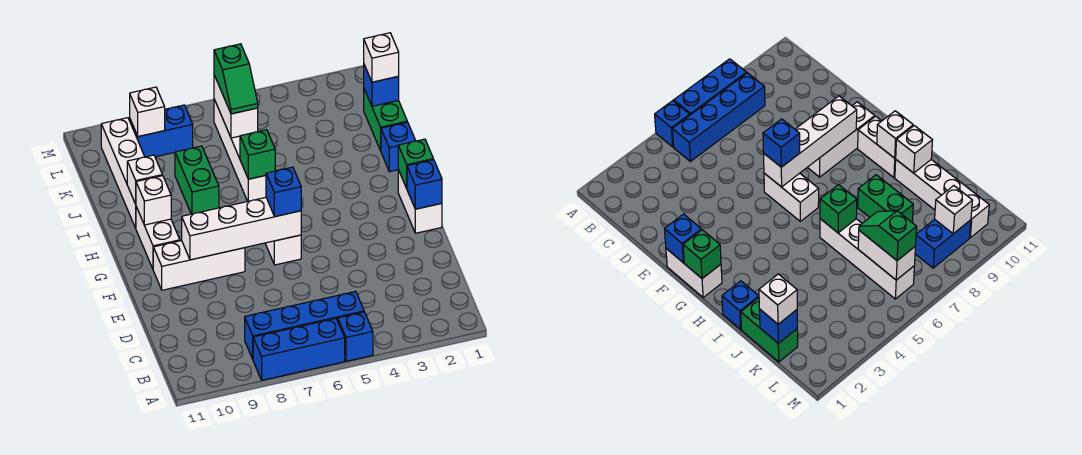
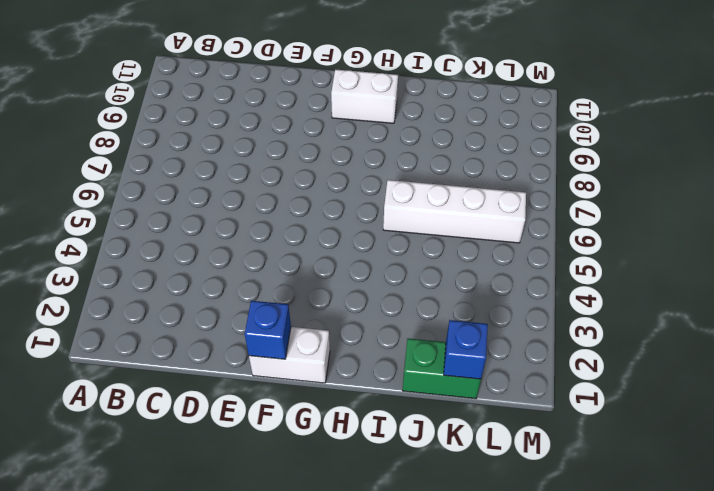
none -> blue 1x1 brick [338,312,373,361]
none -> blue 1x3 brick [253,318,345,380]
none -> blue 1x4 brick [245,291,364,359]

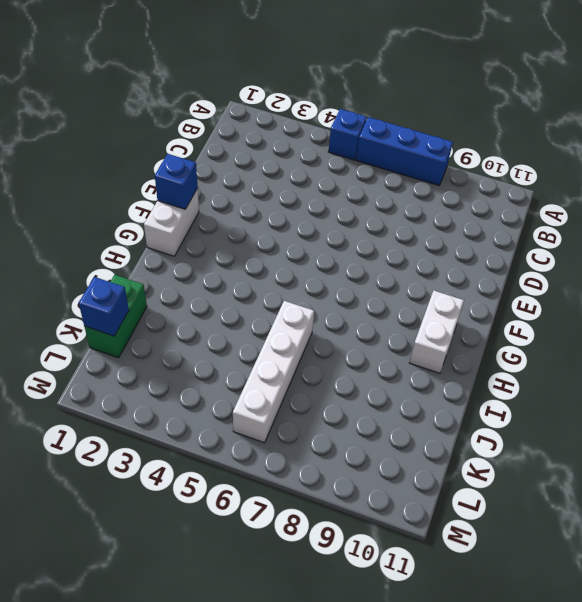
none -> blue 1x4 brick [245,291,364,359]
none -> white 1x2 brick [265,235,301,265]
none -> white 1x3 brick [153,241,245,290]

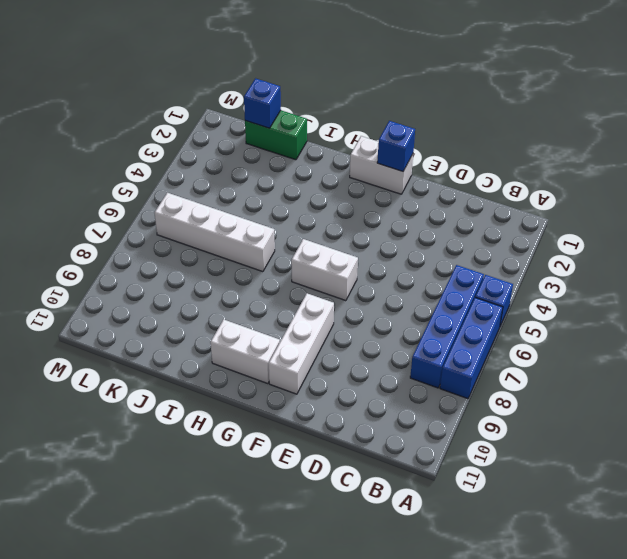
none -> blue 1x1 brick [381,122,416,172]
none -> green 1x2 brick [175,146,219,214]
none -> white 1x4 brick [101,118,145,228]

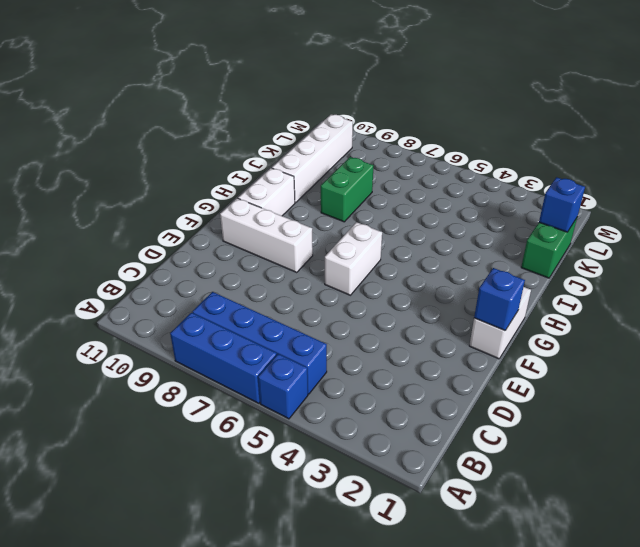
none -> blue 1x1 brick [381,122,416,172]
none -> white 1x4 brick [214,99,266,201]
none -> blue 1x2 brick [130,105,193,157]

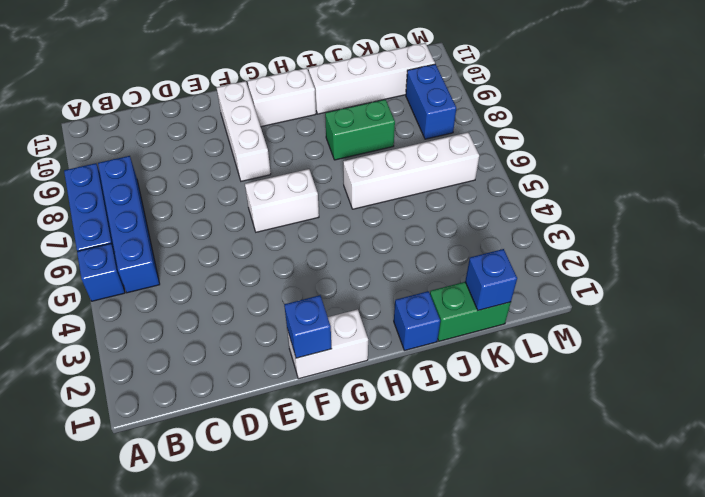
none -> white 1x4 brick [182,197,301,260]
none -> green 1x1 brick [398,139,433,188]
none -> white 1x1 brick [136,176,171,225]

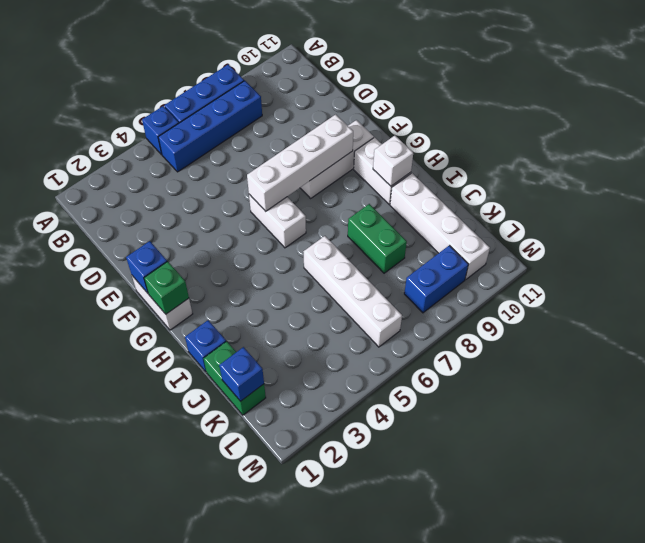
none -> green 1x1 brick [240,130,275,179]
none -> white 1x1 brick [127,155,162,204]
none -> white 1x2 brick [214,75,258,138]

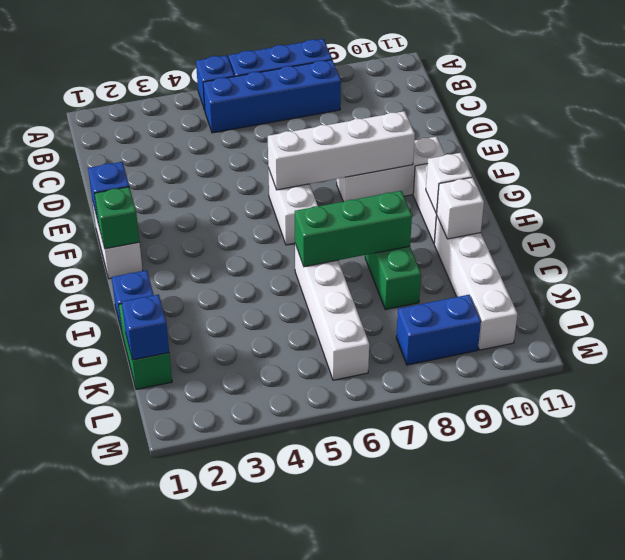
green 1x3 brick [295,191,412,267] -> green 1x1 brick [240,130,275,179]
none -> white 1x2 brick [214,75,258,138]
none -> white 1x1 brick [130,87,165,136]
none -> blue 1x1 brick [266,167,301,217]

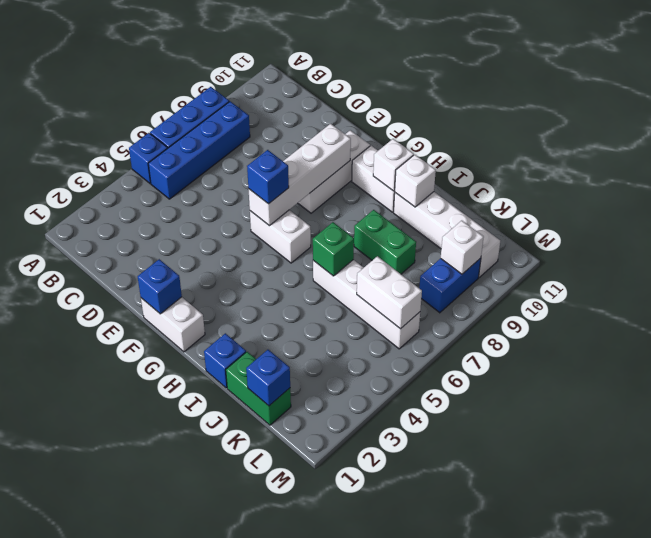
none -> green 1x1 brick [398,139,433,188]
none -> white 1x1 brick [364,33,399,82]
none -> green 1x2 slope [214,44,258,114]

